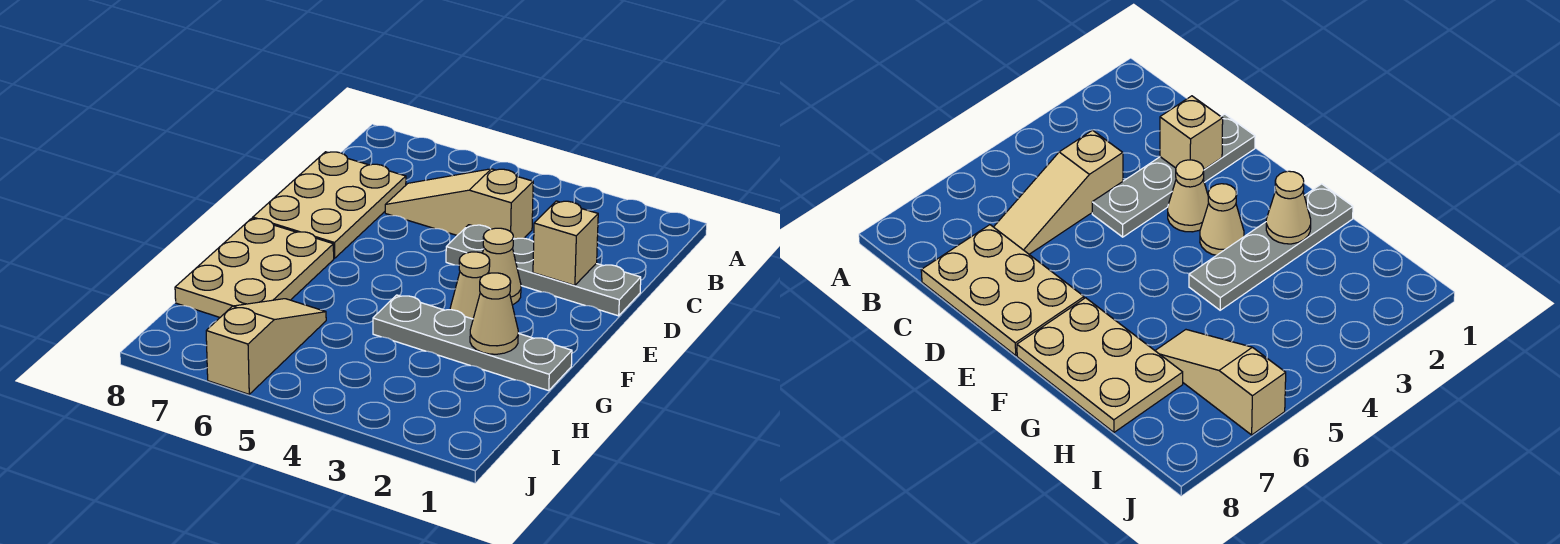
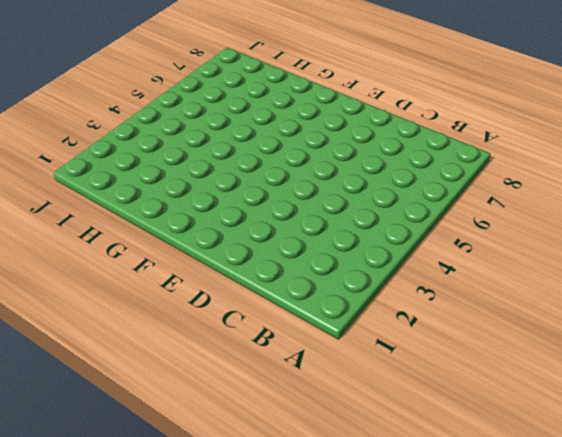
none -> tan 1x3 slope [385,169,533,239]
none -> tan 2x3 plate [253,152,406,258]

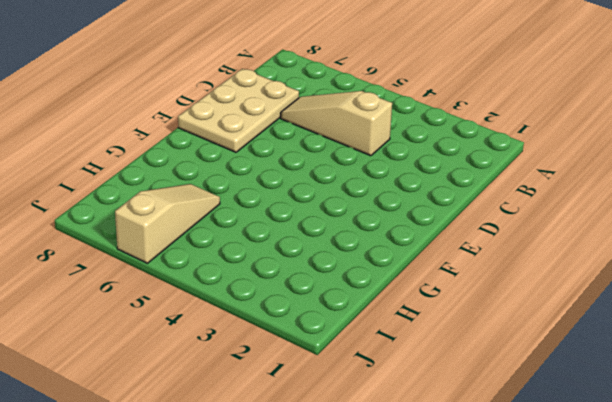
none -> grey 1x4 plate [446,225,641,316]
none -> tan 1x1 cone [483,228,521,305]

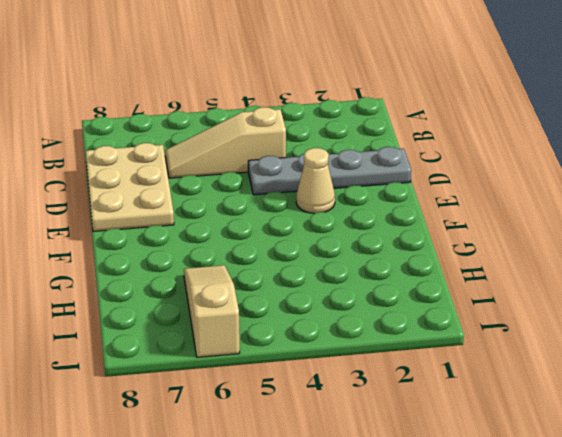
none -> tan 1x1 cone [450,252,490,319]
none -> tan 2x3 plate [175,218,334,317]

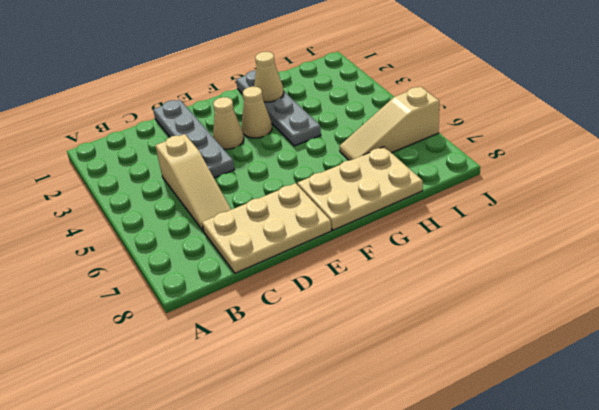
none -> tan 1x1 brick [533,201,598,286]

